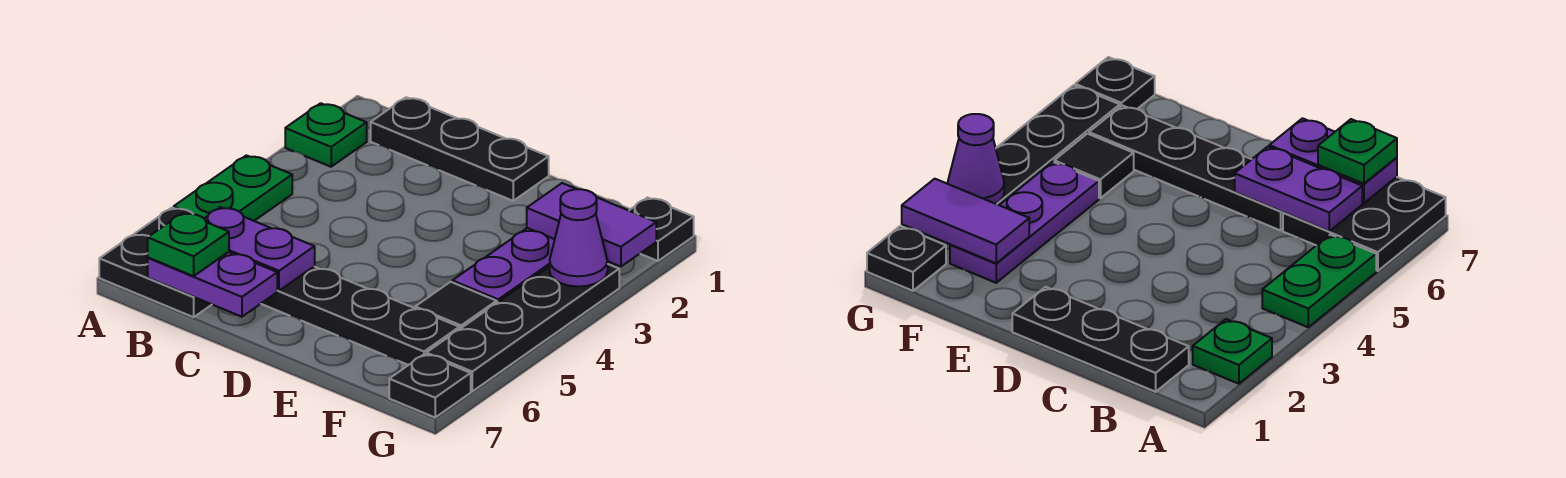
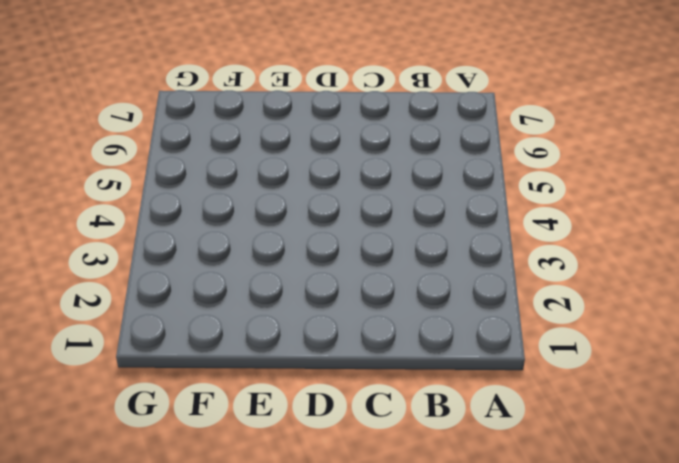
none -> green 1x1 plate [285,103,367,167]
none -> green 1x2 plate [174,155,292,221]
none -> black 2x2 plate [99,208,212,317]

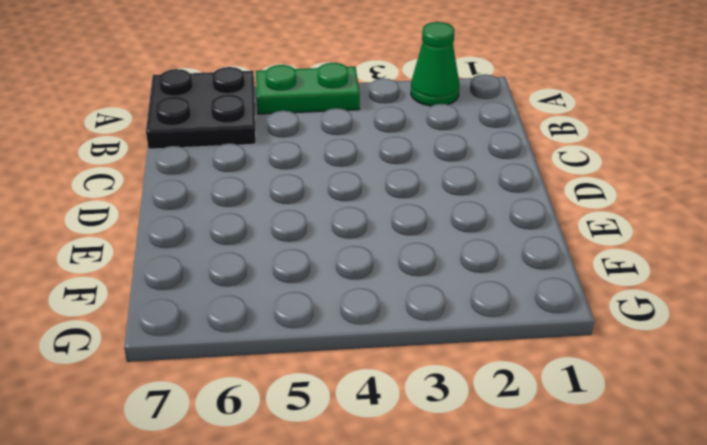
green 1x1 cone [411,22,459,106] -> green 1x1 plate [285,103,367,167]
none -> black 1x3 plate [371,97,549,201]
none -> black 1x4 plate [261,267,459,365]
none -> purple 1x3 plate [452,228,555,303]

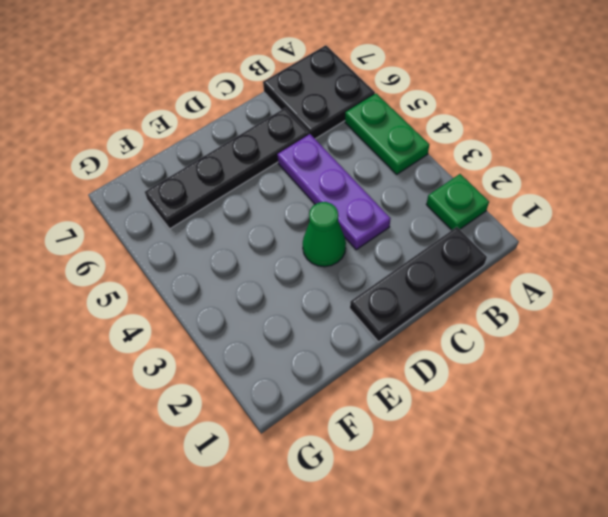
purple 1x3 plate [277,134,391,250] -> purple 1x3 plate moved to [452,228,555,303]
green 1x1 cone [303,202,346,267] -> none
none -> black 1x1 tile [415,282,497,329]
none -> black 1x1 plate [629,198,694,261]
none -> black 1x4 plate [426,264,619,391]

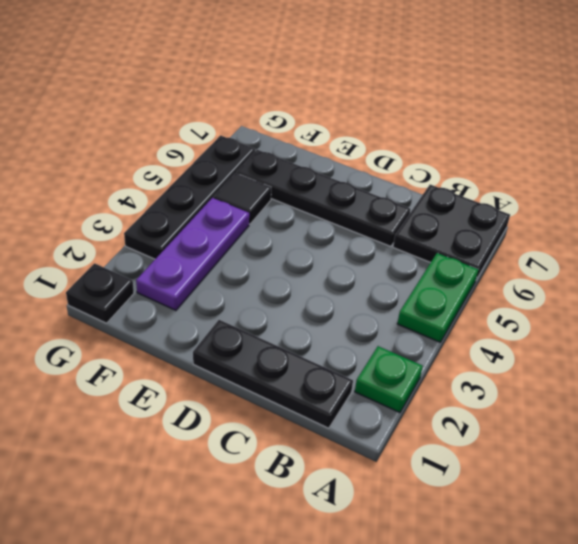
none -> black 1x1 plate [389,354,471,417]
none -> purple 1x2 plate [204,207,315,291]
none -> purple 1x2 plate [148,252,277,317]

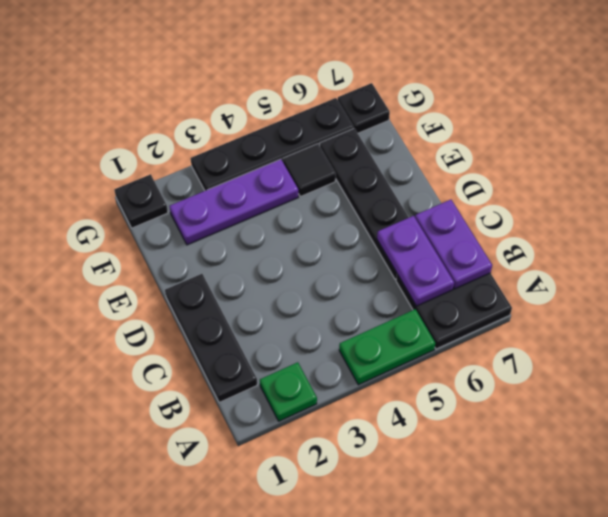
none -> purple 1x2 tile [527,183,656,267]
none -> purple 1x1 cone [550,189,608,287]
none -> green 1x1 plate [148,213,229,276]

